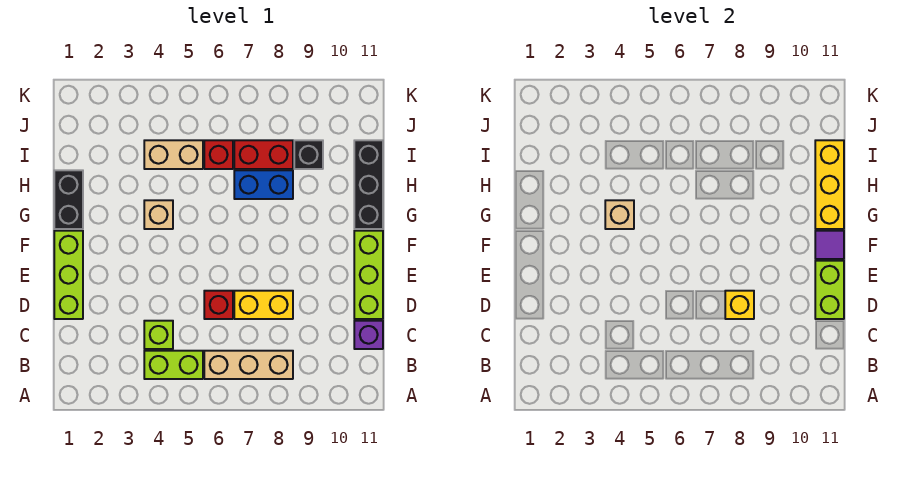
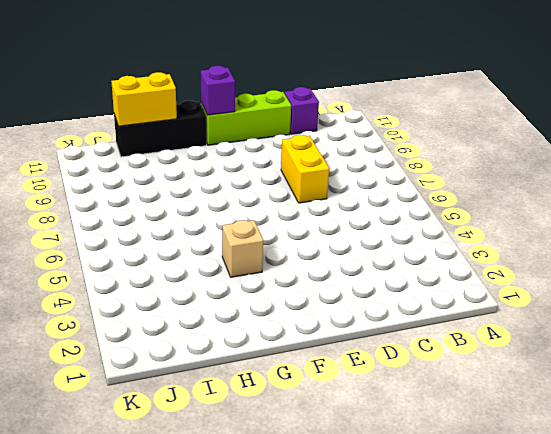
purple 1x1 brick [200,66,235,115] -> purple 1x1 tile [815,231,844,259]
yellow 1x2 brick [111,72,177,126] -> yellow 1x3 brick [815,140,844,229]
none -> lime 1x2 brick [144,351,203,379]
none -> tan 1x3 brick [204,351,293,379]
none -> lime 1x1 brick [144,321,173,349]

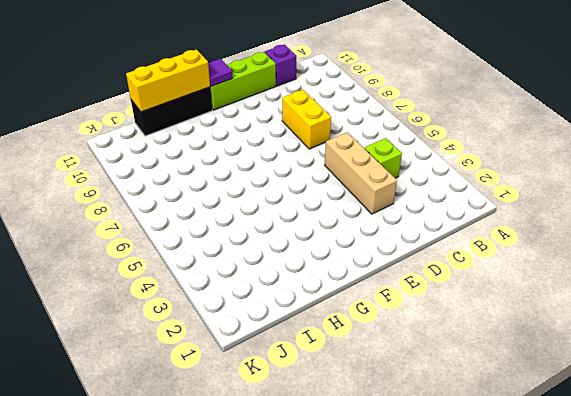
tan 1x3 brick [325,132,397,214] -> tan 1x3 brick moved to [204,351,293,379]
none -> lime 1x2 brick [144,351,203,379]
none -> lime 1x3 brick [54,231,83,319]
none -> red 1x1 brick [204,291,233,319]

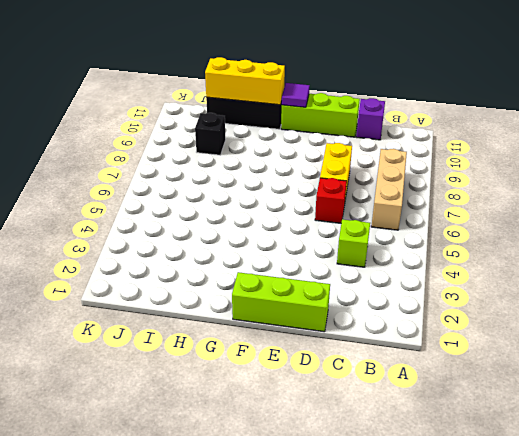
none -> lime 1x2 brick [144,351,203,379]
none -> black 1x2 brick [54,170,83,229]
none -> tan 1x1 brick [144,200,173,229]

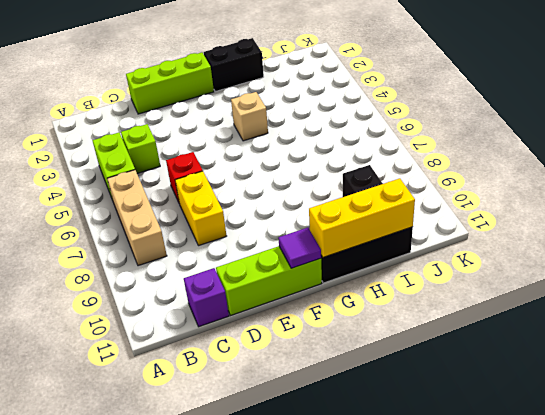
none -> blue 1x2 brick [234,170,293,199]
none -> tan 1x2 brick [144,140,203,169]
none -> red 1x1 brick [204,140,233,169]

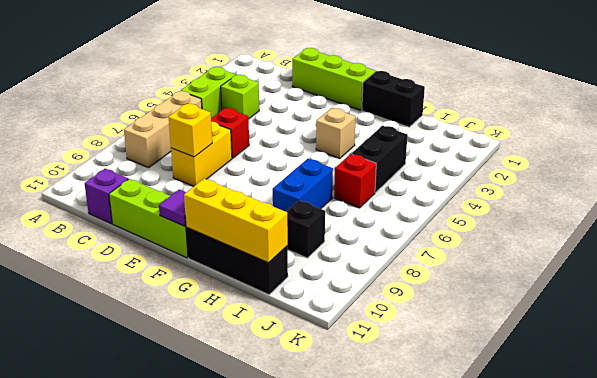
black 1x2 brick [352,126,407,193] -> tan 1x2 brick [144,140,203,169]
none -> red 1x2 brick [234,140,293,169]
none -> lime 1x2 brick [815,261,844,319]
none -> tan 1x1 brick [605,200,634,229]

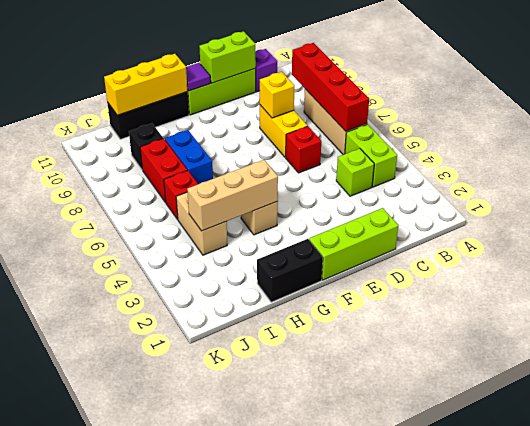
red 1x4 brick [292,43,369,131] -> none
tan 1x3 brick [187,160,278,231] -> tan 1x1 brick [605,200,634,229]

